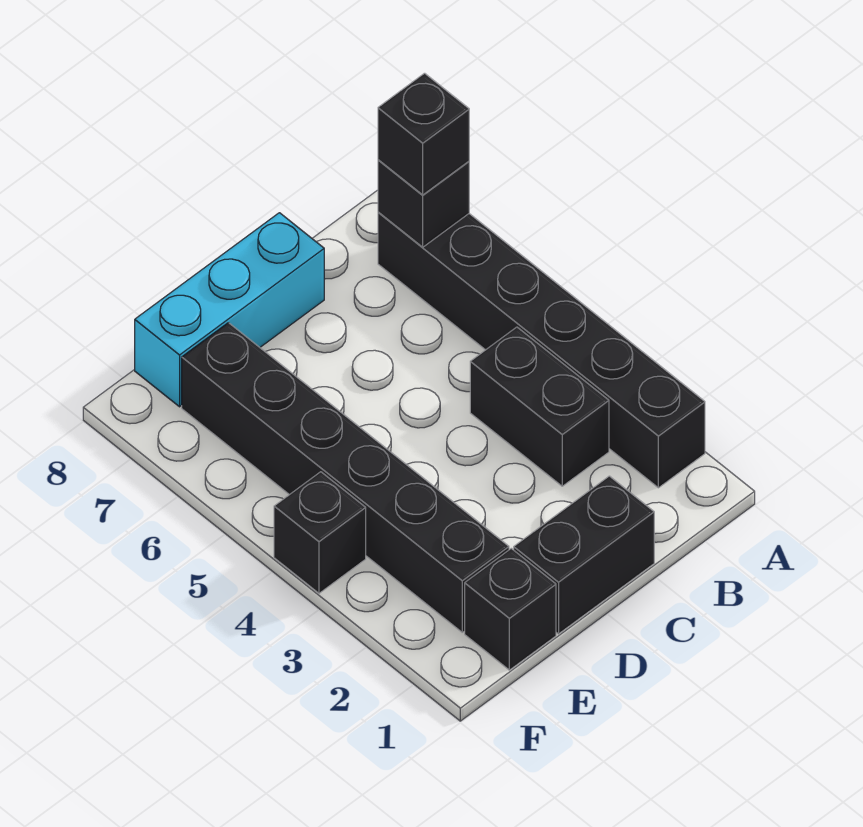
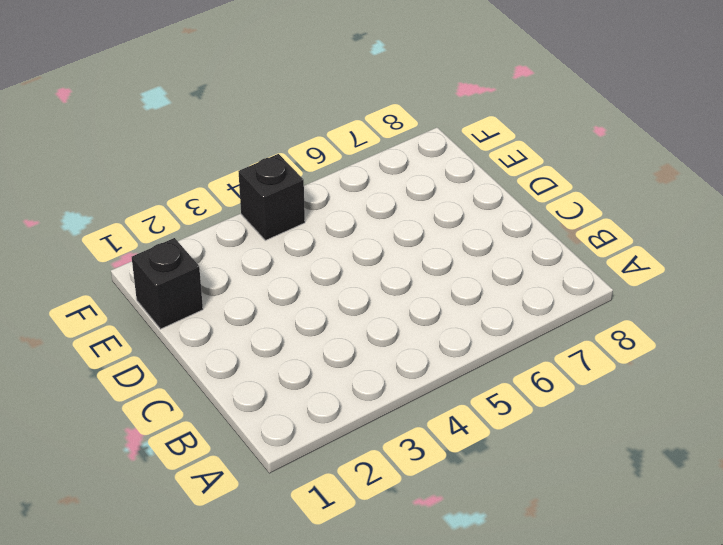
none -> black 1x6 brick [378,212,705,488]
none -> black 1x2 brick [470,327,609,486]

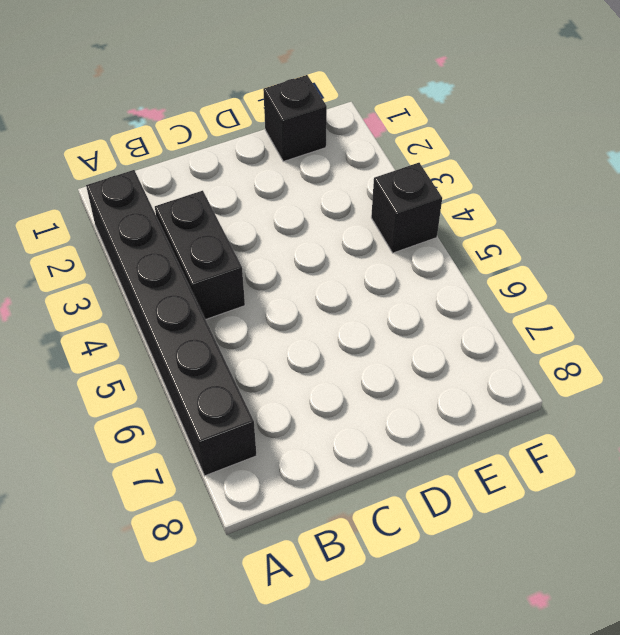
none -> black 1x2 brick [514,476,654,634]
none -> cyan 1x3 brick [135,213,324,407]

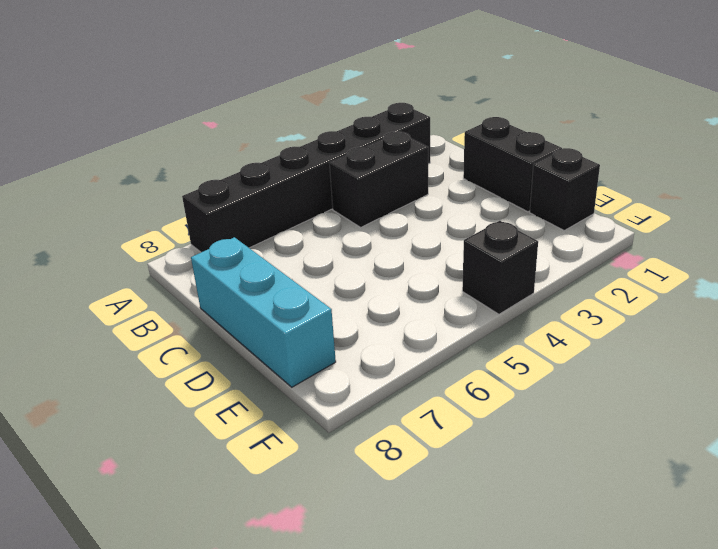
none -> black 1x6 brick [182,323,509,632]
none -> black 1x1 brick [378,160,469,247]

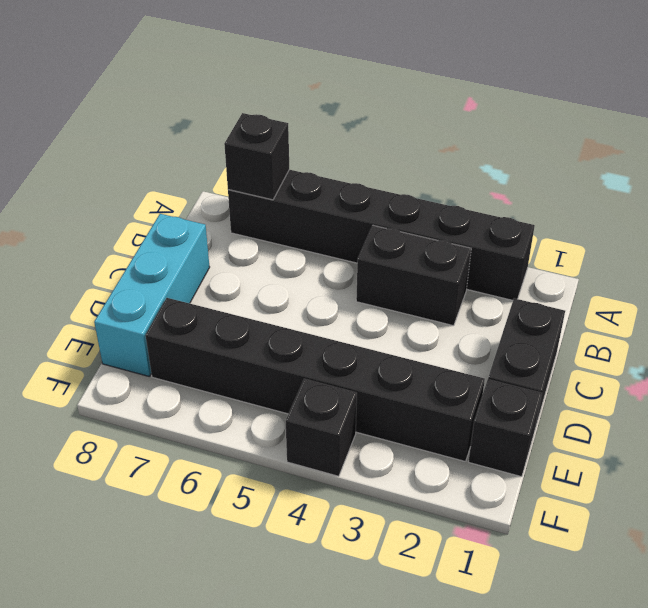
none -> black 1x1 brick [378,73,469,195]

